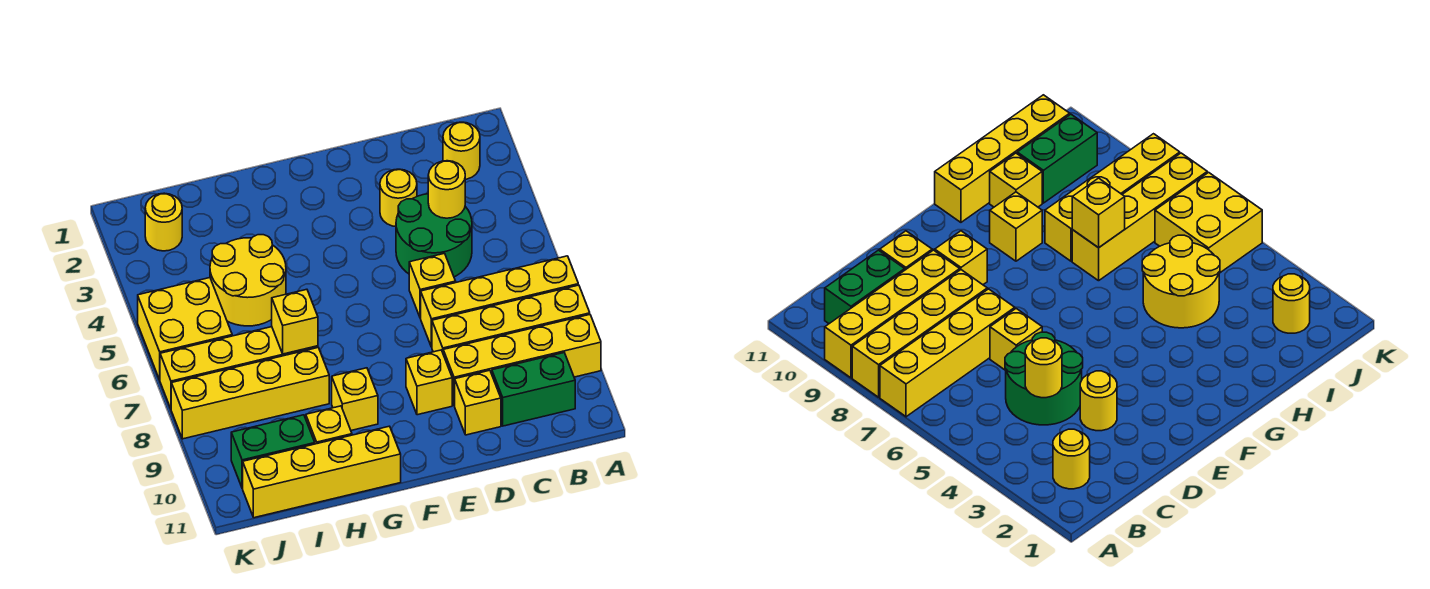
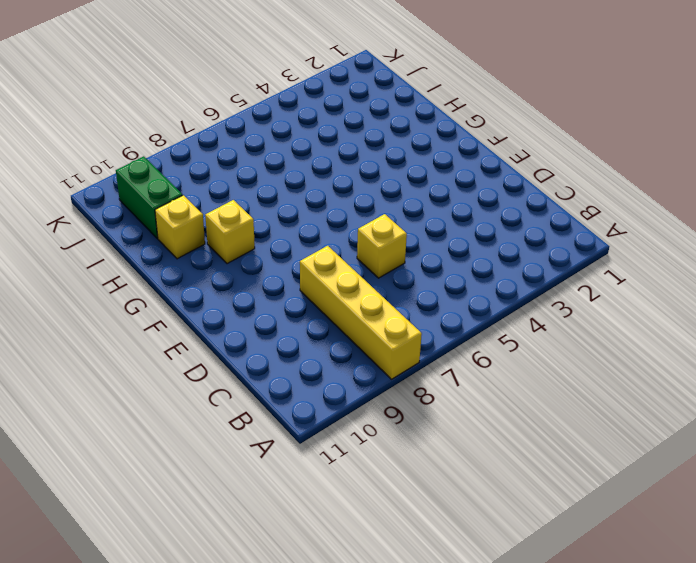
none -> yellow 1x4 brick [421,256,578,347]
none -> yellow 1x4 brick [443,315,601,406]
none -> yellow 1x1 round brick [443,122,480,179]

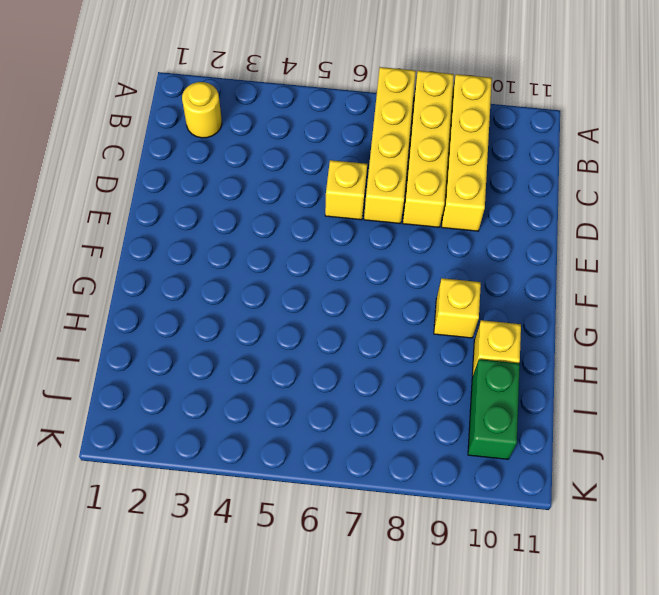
none -> green 1x2 brick [492,353,575,426]
none -> green 2x2 round brick [396,194,472,277]
none -> yellow 1x1 round brick [380,169,417,227]

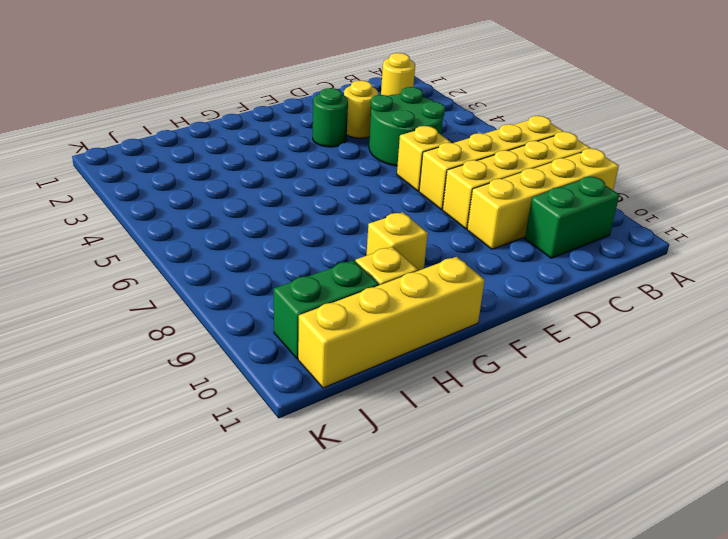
green 1x1 round brick [313,88,348,147] -> none
none -> yellow 1x1 brick [455,370,501,435]
none -> yellow 1x1 brick [406,350,452,415]
none -> yellow 2x2 round brick [210,235,286,326]

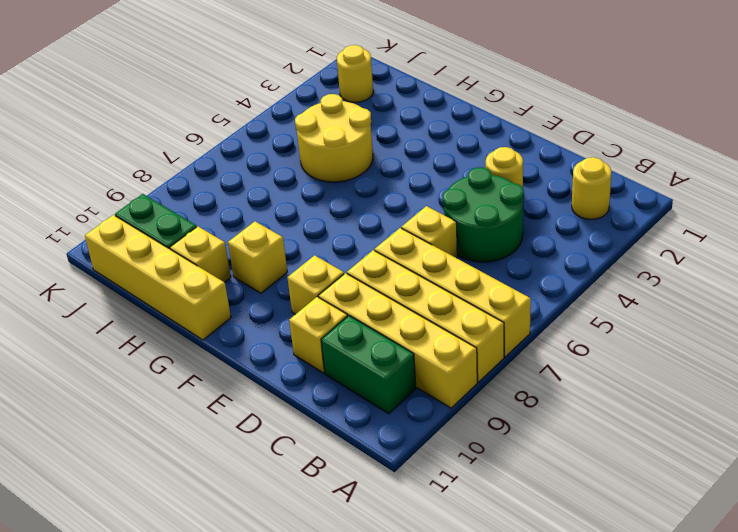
none -> yellow 1x4 brick [160,327,318,409]
none -> yellow 1x4 brick [171,348,329,439]
none -> yellow 2x2 brick [138,278,232,380]

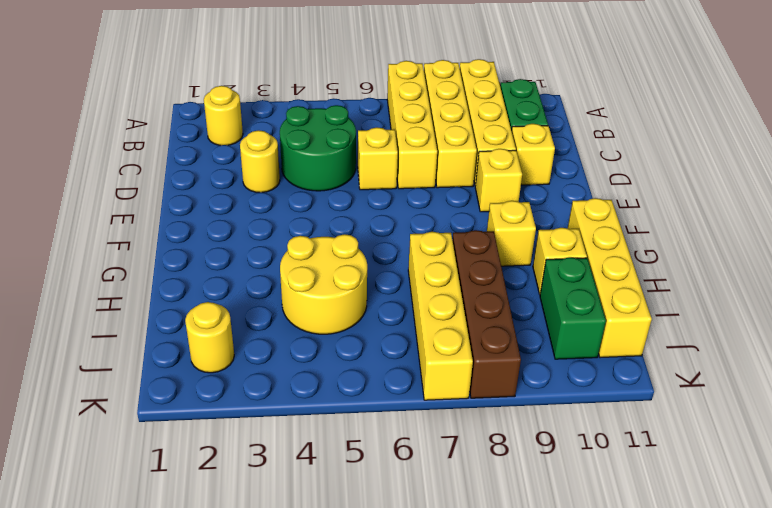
brown 1x4 brick [452,230,521,398] -> yellow 1x4 brick [171,348,329,439]
none -> yellow 2x2 brick [138,278,232,380]
none -> yellow 1x1 round brick [428,161,465,218]
none -> yellow 1x1 brick [272,289,318,354]

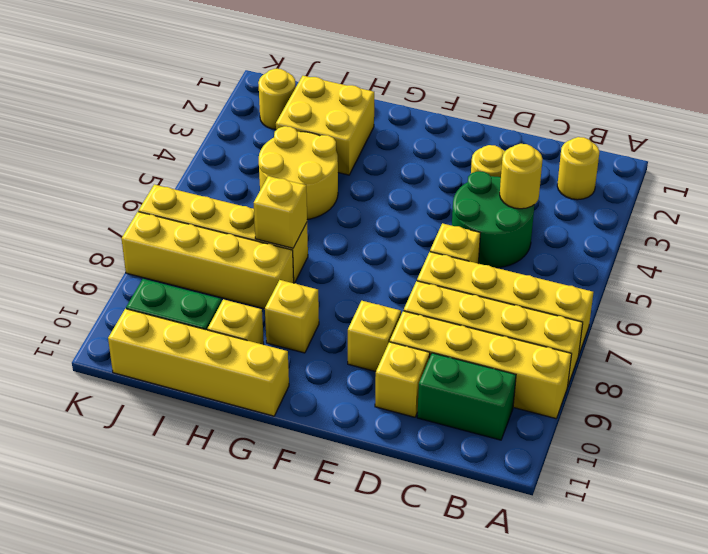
yellow 2x2 brick [276,76,374,175] -> yellow 2x2 brick moved to [138,278,232,380]

